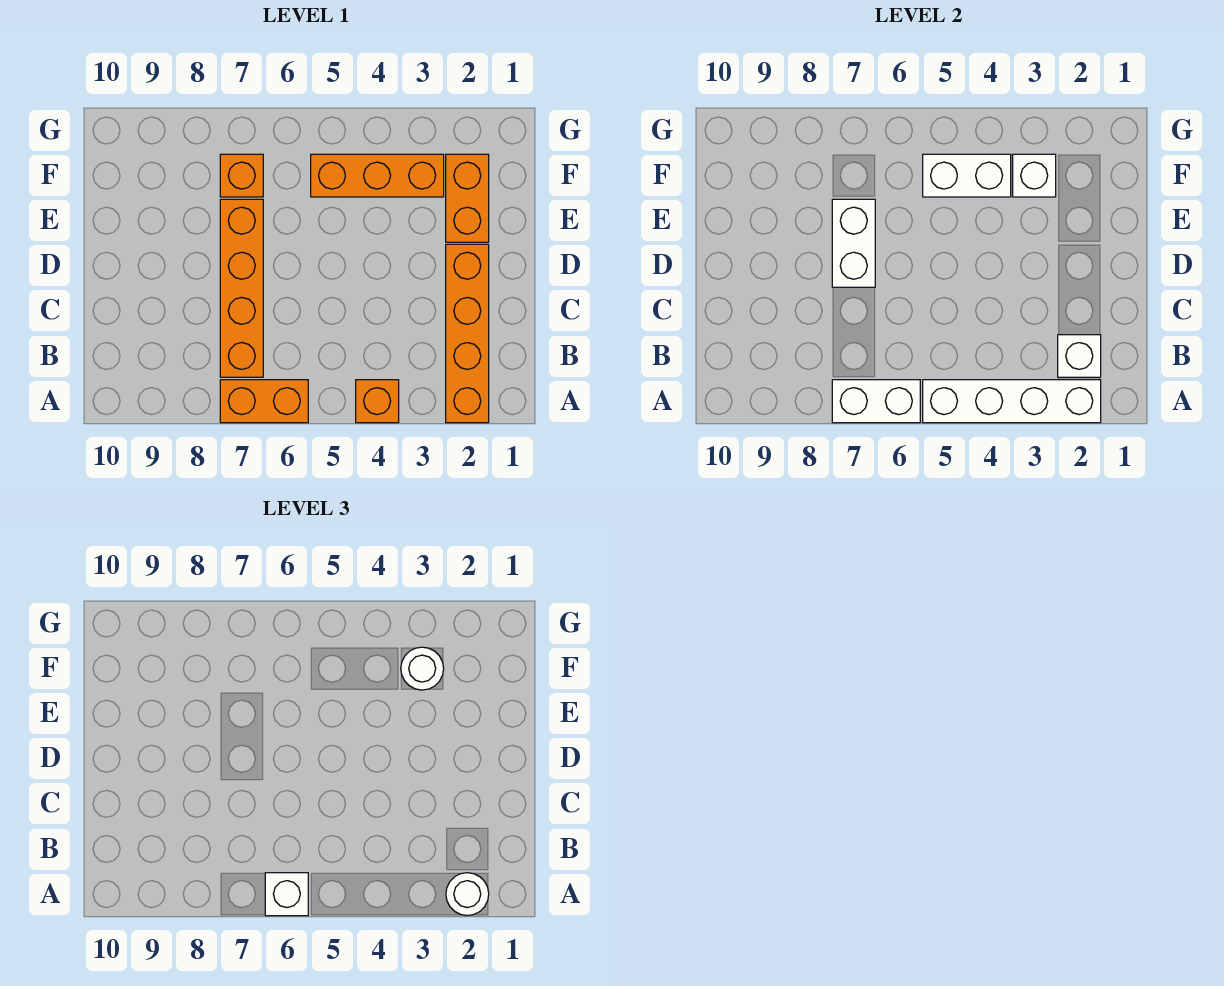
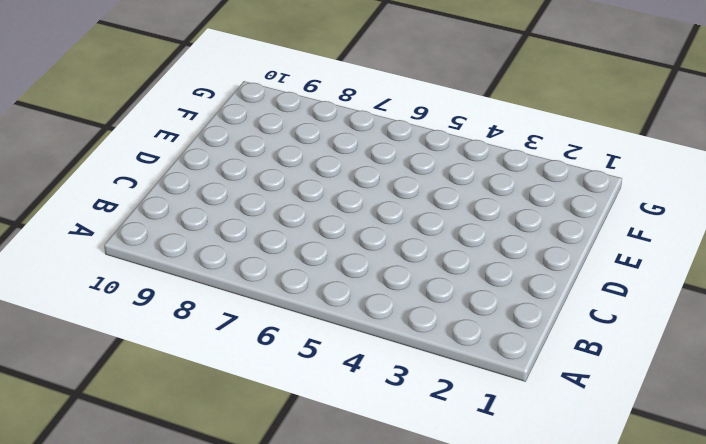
none -> orange 1x4 brick [446,244,489,423]
none -> orange 1x1 brick [356,380,399,423]
none -> orange 1x2 brick [220,380,308,423]

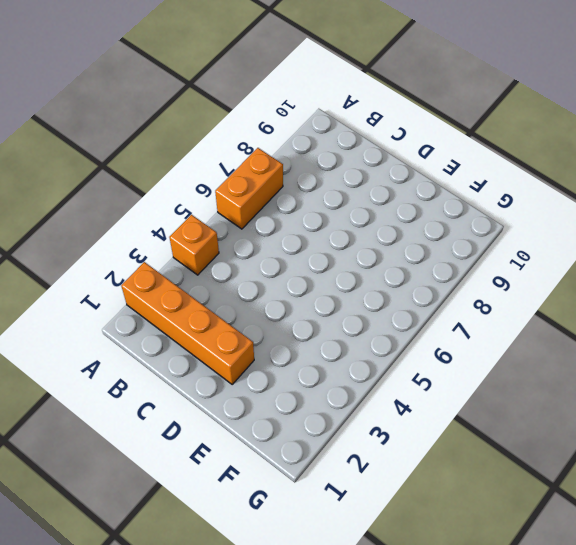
none -> orange 1x4 brick [220,199,263,377]
none -> orange 1x2 brick [446,154,489,242]
none -> orange 1x3 brick [311,154,444,197]

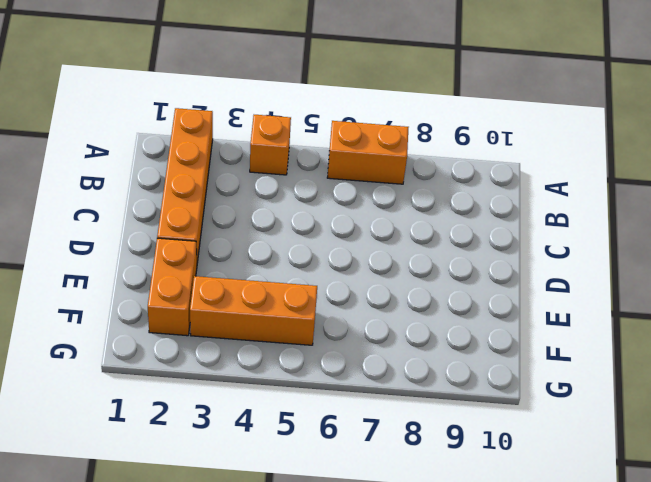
none -> orange 1x4 brick [220,199,263,377]
none -> orange 1x1 brick [220,154,263,197]
none -> white 1x4 brick [923,380,1101,423]

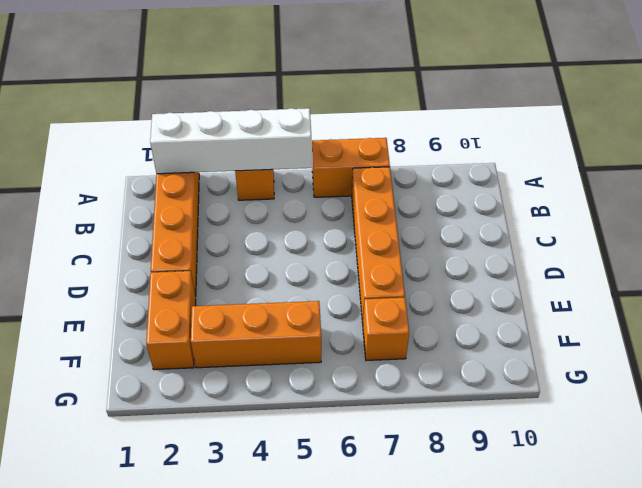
none -> white 1x2 brick [832,380,920,423]
none -> white 1x1 brick [1058,335,1101,377]
none -> white 1x2 brick [832,199,875,287]

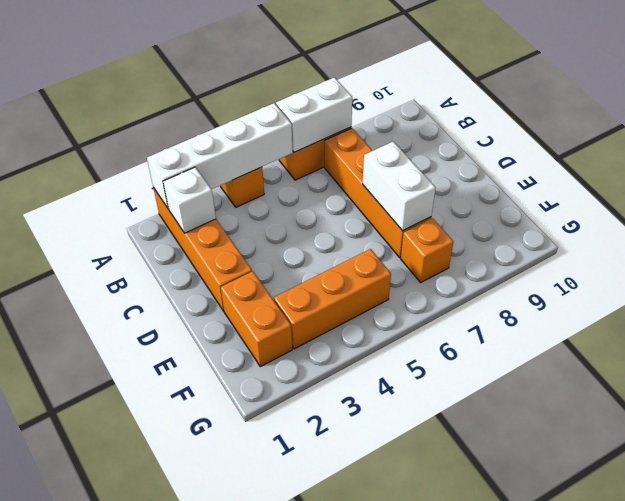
none -> white 1x1 brick [1013,154,1056,197]
none -> white 1x2 brick [923,154,1011,197]
none -> white 1x1 round brick [446,873,489,916]

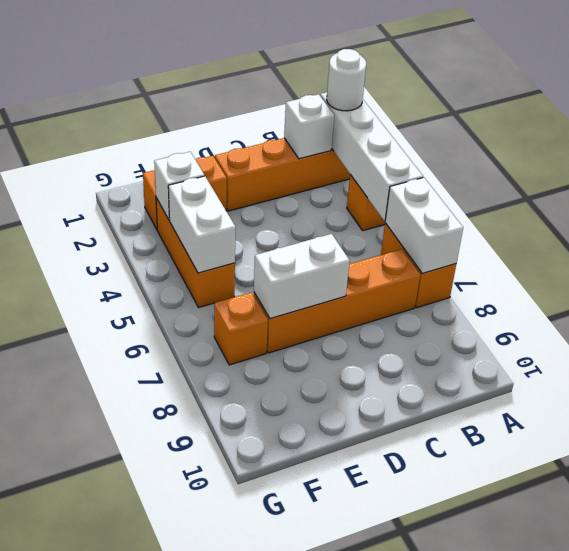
none -> white 1x1 brick [265,873,308,916]
none -> white 1x1 round brick [401,647,444,690]

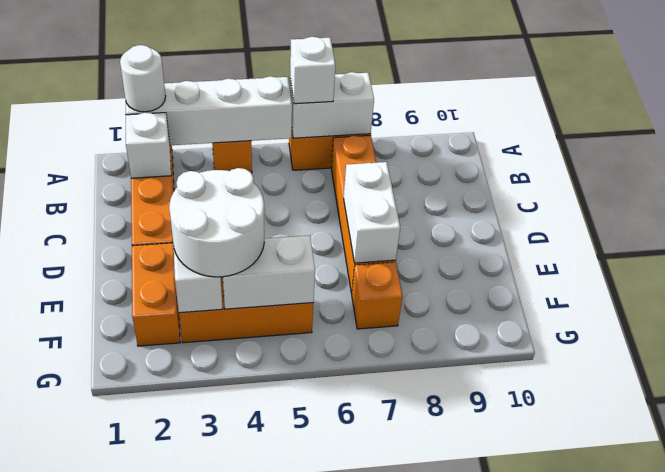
white 2x2 round brick [169,168,264,277] -> white 1x1 round brick [401,647,444,690]

